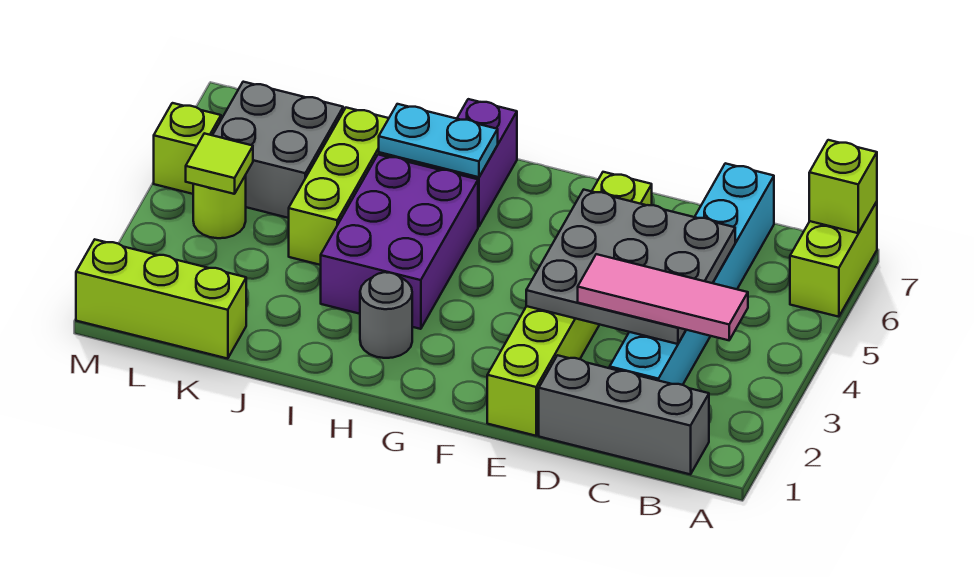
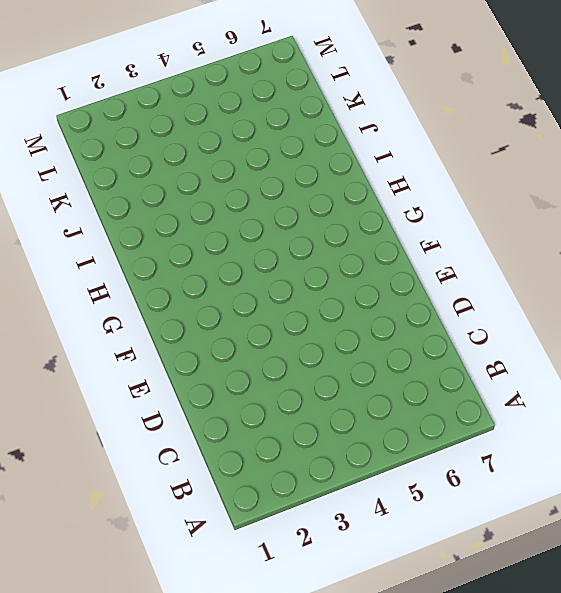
none -> lime 1x2 brick [790,202,877,317]
none -> grey 1x3 brick [539,355,709,474]
none -> cyan 1x6 brick [610,163,774,385]

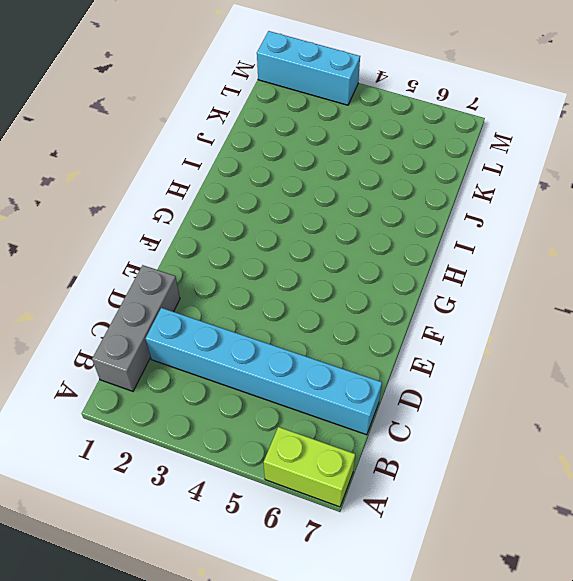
cyan 1x3 brick [257,31,360,105] -> lime 1x3 brick [76,240,246,359]
none -> lime 1x6 brick [487,172,652,436]
none -> grey 1x1 round brick [360,272,412,358]
none -> purple 2x3 brick [321,155,478,329]

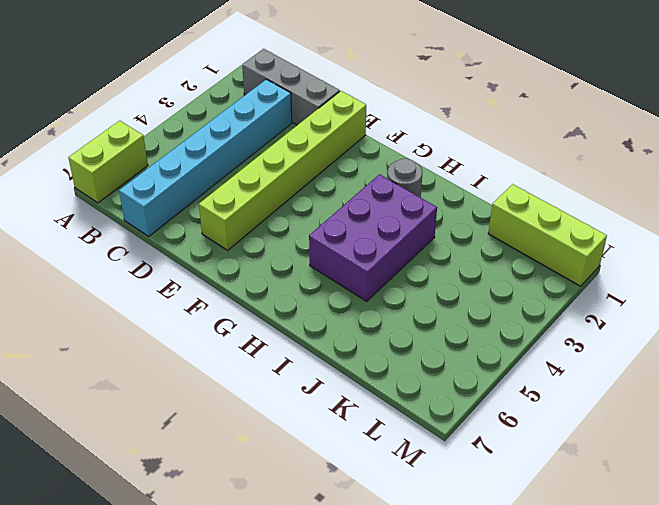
none -> purple 1x2 brick [430,99,517,227]
none -> lime 1x3 brick [289,108,395,265]
none -> grey 2x2 brick [213,82,343,218]

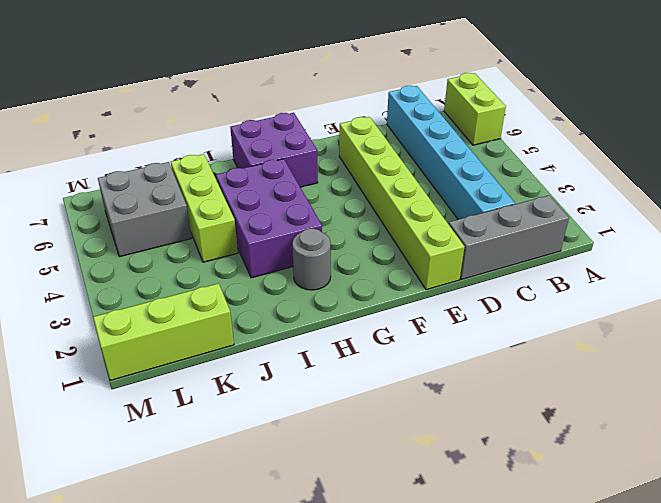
purple 2x2 brick [230,113,318,187] -> purple 1x2 brick [430,99,517,227]
none -> lime 1x1 round brick [193,175,246,238]
none -> lime 1x1 brick [154,103,221,194]
none -> lime 1x1 brick [809,140,877,233]

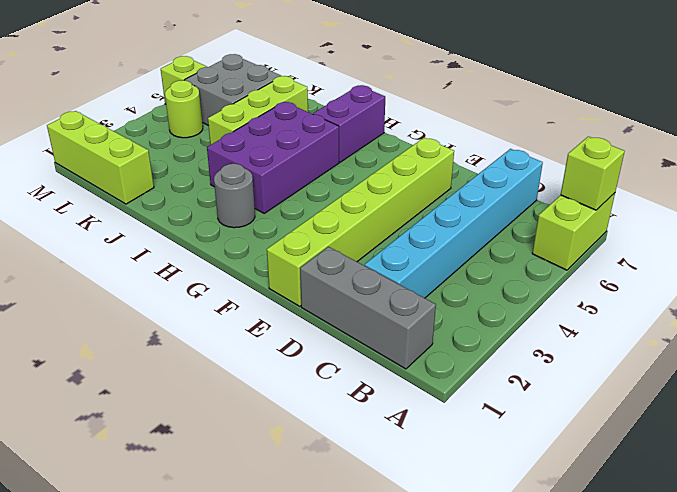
none -> grey 3x3 plate [526,190,735,344]
none -> cyan 1x2 plate [379,104,498,177]
none -> lime 1x1 tile [186,133,253,194]

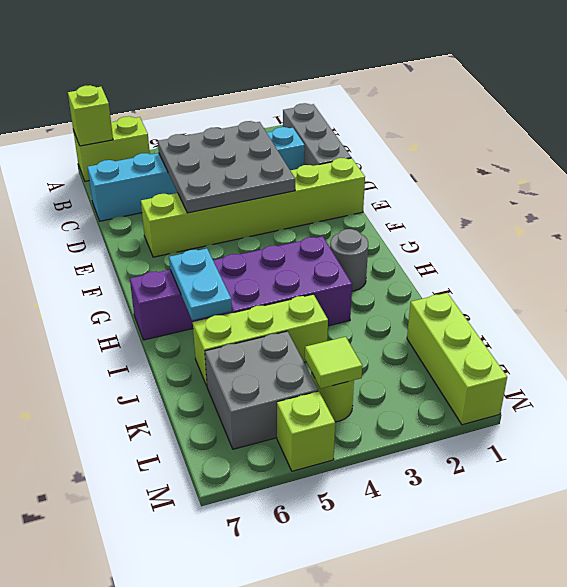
none -> pink 1x3 tile [578,254,748,340]

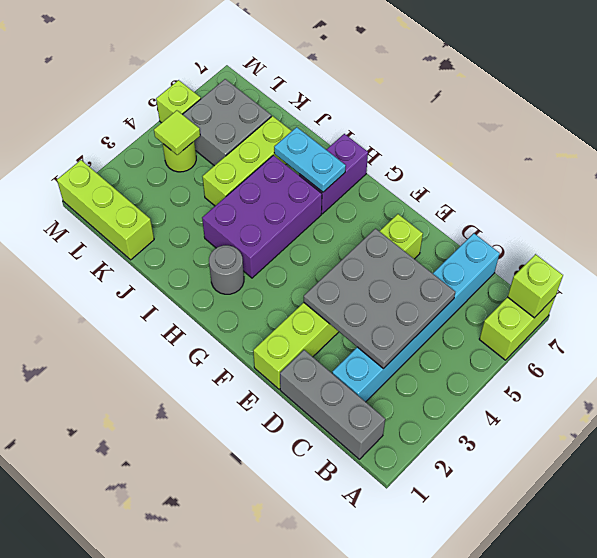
none -> pink 1x3 tile [578,254,748,340]

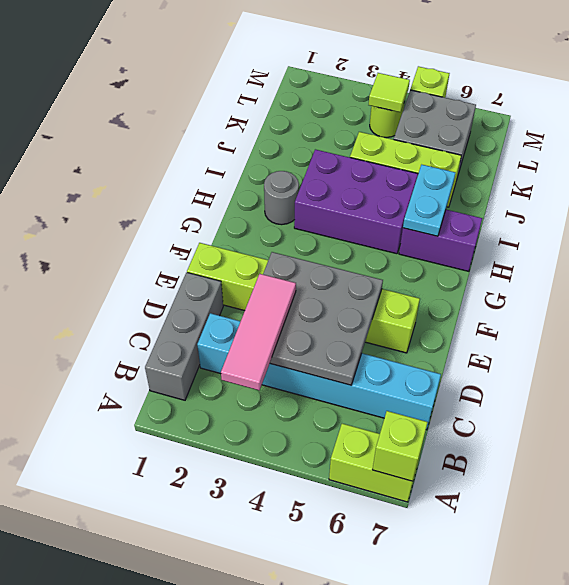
none -> lime 1x3 brick [76,240,246,359]

